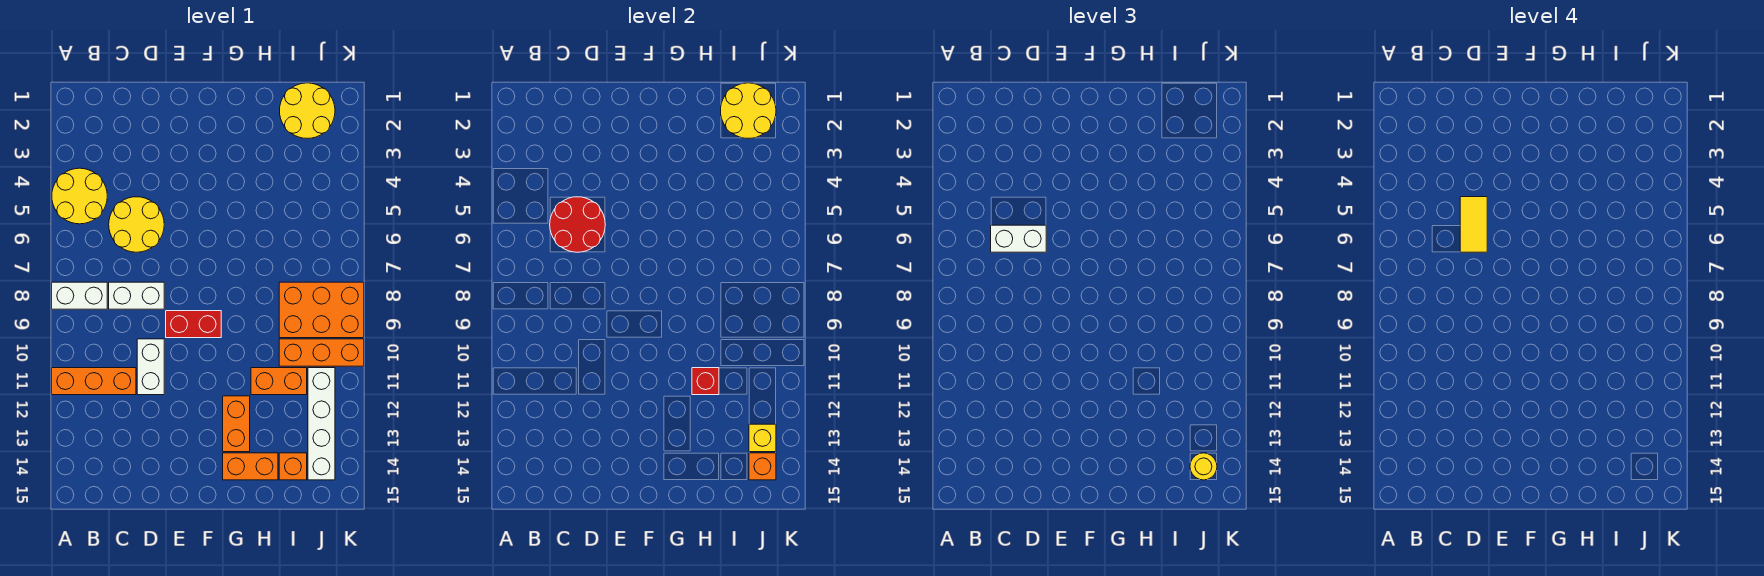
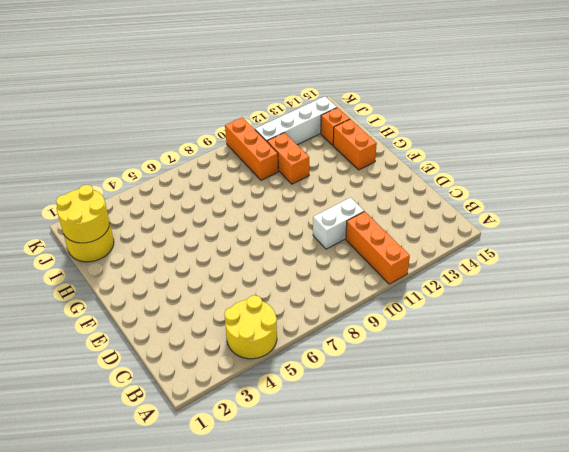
none -> white 1x2 brick [52,282,107,309]
none -> yellow 2x2 round brick [109,197,164,252]
none -> white 1x2 brick [109,282,164,309]

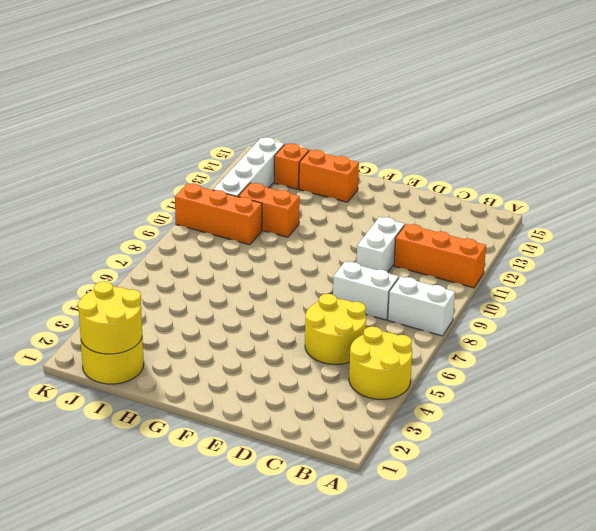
none -> red 1x2 brick [166,311,221,338]
none -> orange 1x2 brick [223,396,250,452]
none -> orange 2x3 brick [279,282,364,338]

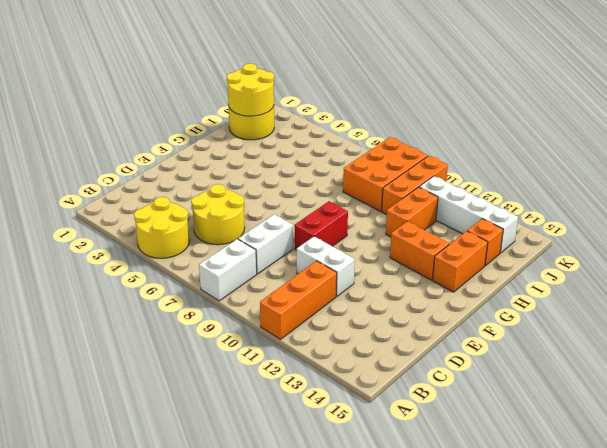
none -> red 2x2 round brick [550,197,605,252]
none -> red 1x1 brick [692,368,719,395]
none -> yellow 1x1 brick [749,424,776,452]

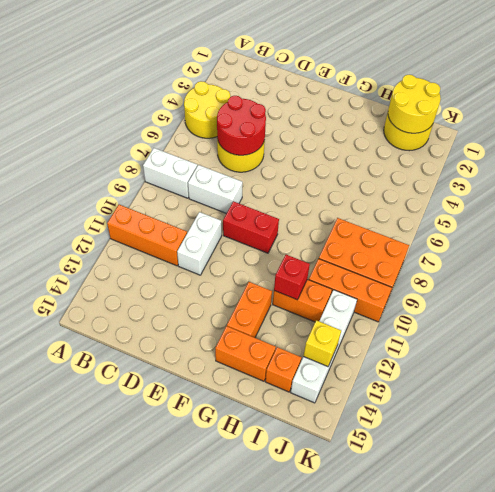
none -> orange 1x1 brick [749,453,776,480]
none -> white 1x2 brick [991,225,1046,252]
none -> yellow 1x1 round brick [1190,453,1217,480]

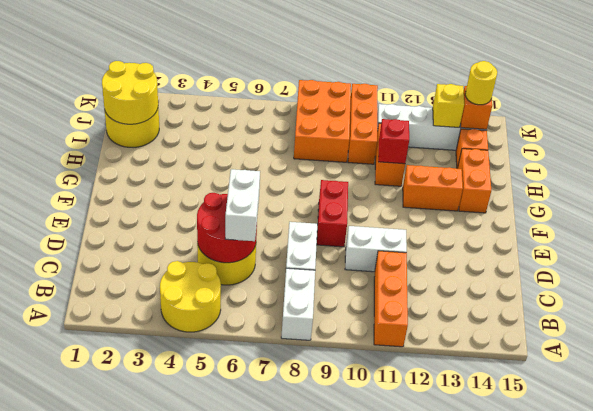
none -> yellow 1x2 tile [1460,197,1487,252]

